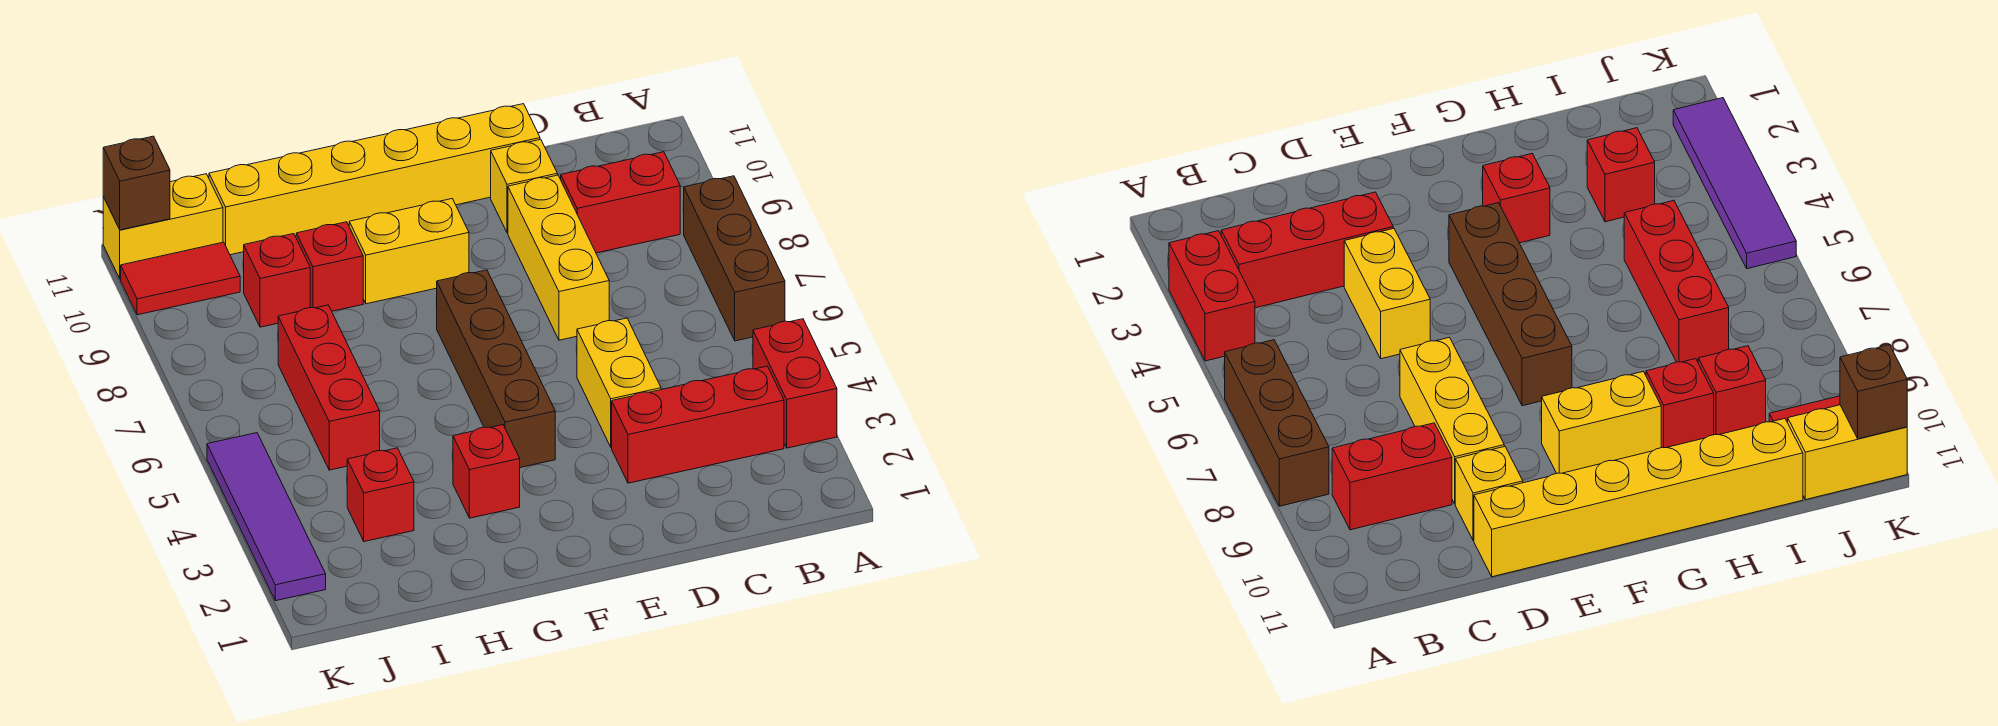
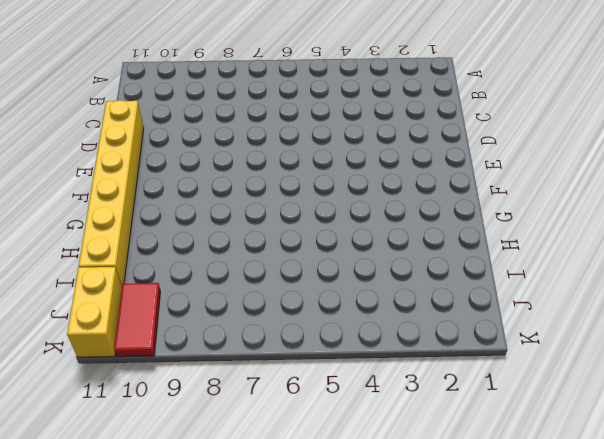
none -> red 1x2 brick [753,319,837,448]
none -> brown 1x3 brick [684,176,785,341]
none -> red 1x3 brick [612,366,784,483]

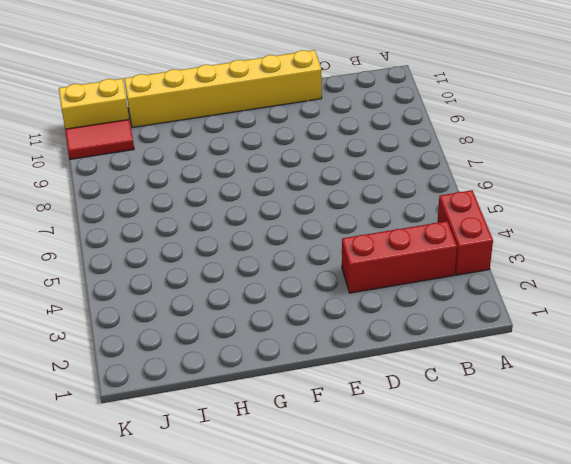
none -> brown 1x3 brick [684,176,785,341]
none -> red 1x2 brick [561,152,680,253]
none -> yellow 1x2 brick [577,318,661,447]

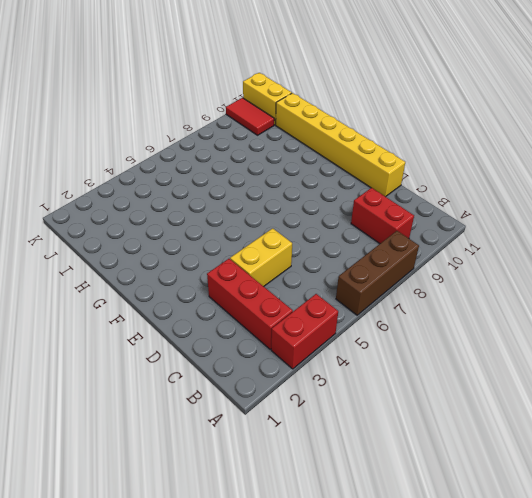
none -> yellow 1x3 brick [508,175,609,340]
none -> yellow 1x1 brick [491,139,557,233]
none -> brown 1x4 brick [436,270,555,468]

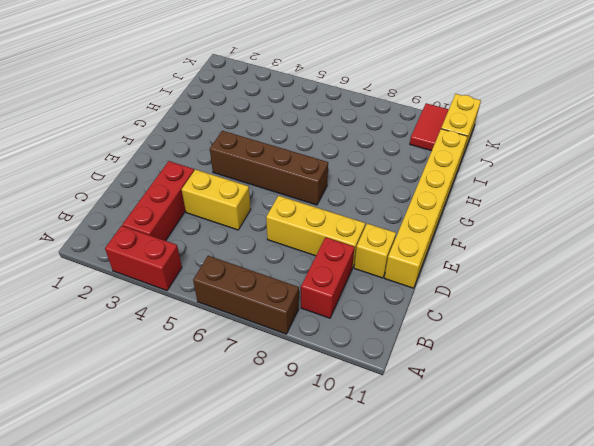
none -> yellow 1x2 brick [349,199,469,304]
none -> red 1x1 brick [453,425,520,518]
none -> red 1x1 brick [296,222,363,311]

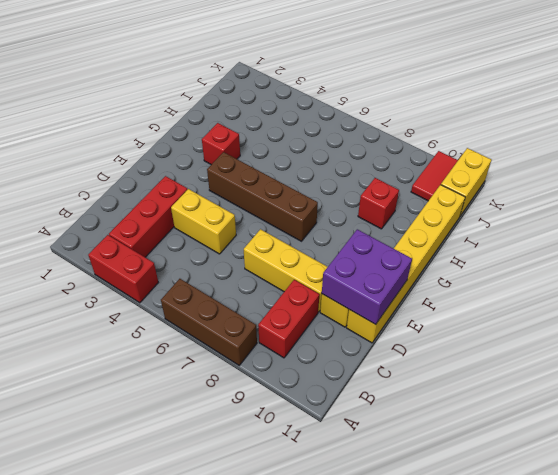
purple 2x2 brick [322,229,412,324] -> none
none -> yellow 1x2 brick [349,199,469,304]
none -> red 1x1 brick [347,448,414,542]
none -> red 1x3 brick [278,305,380,470]

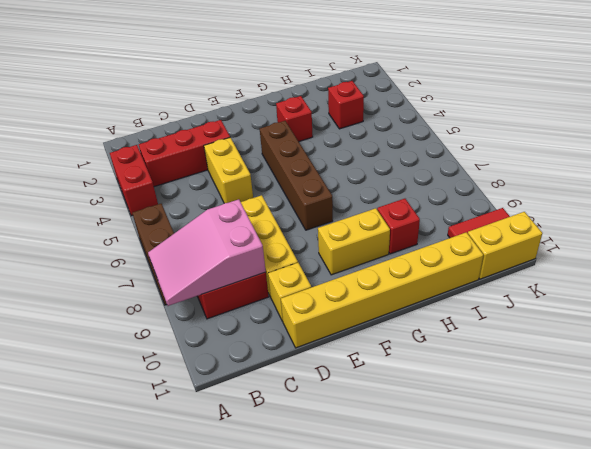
pink 2x3 slope [148,199,266,306] -> none
none -> red 1x3 brick [278,305,380,470]
none -> red 1x1 brick [244,234,310,327]
none -> purple 1x4 tile [207,433,326,601]

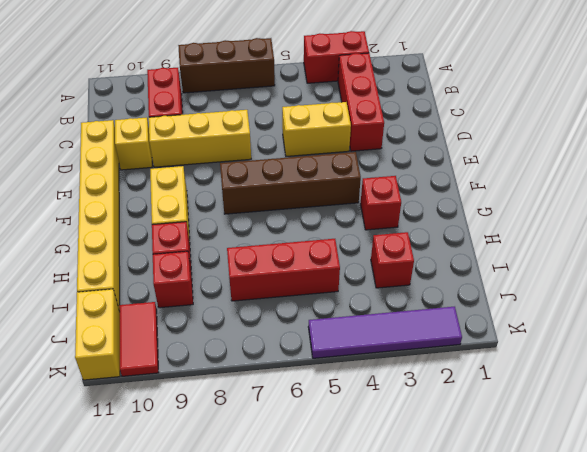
none -> brown 1x1 brick [103,136,170,230]

